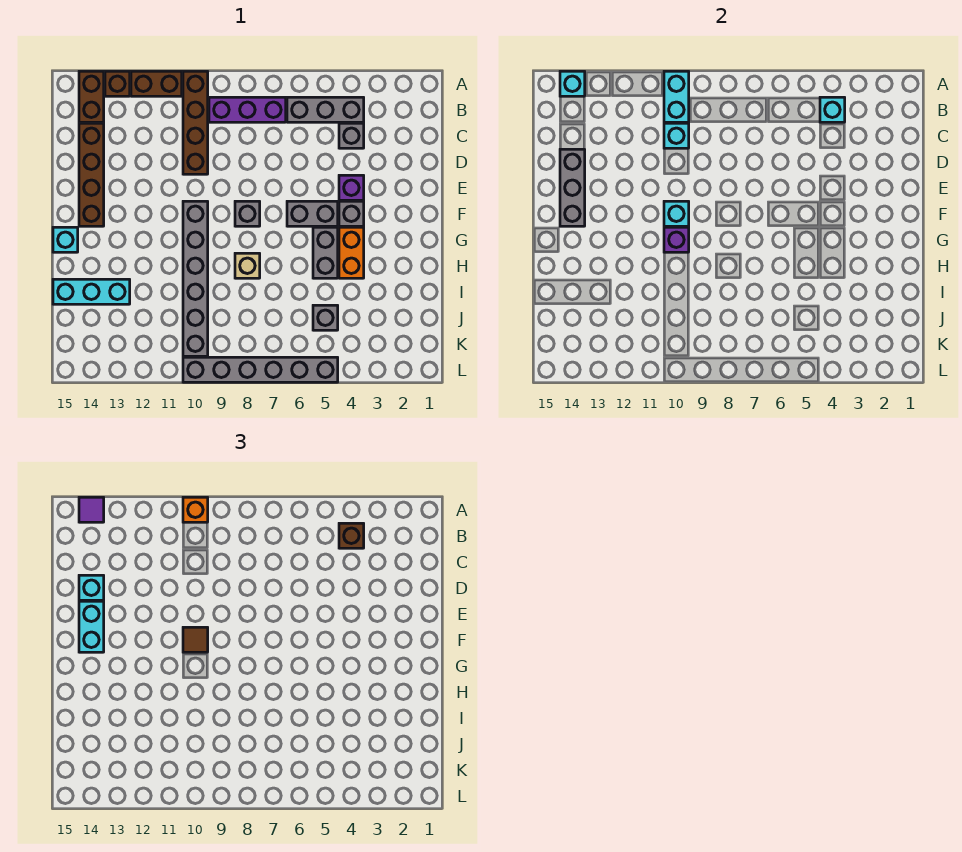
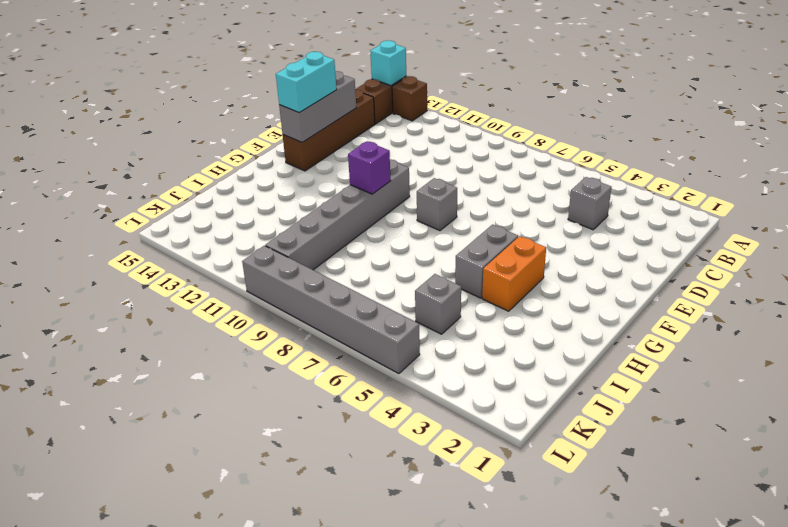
none -> brown 1x4 brick [183,71,208,174]
none -> brown 1x2 brick [131,71,182,96]
none -> grey 1x3 brick [287,97,364,122]
none -> purple 1x3 brick [209,97,286,122]

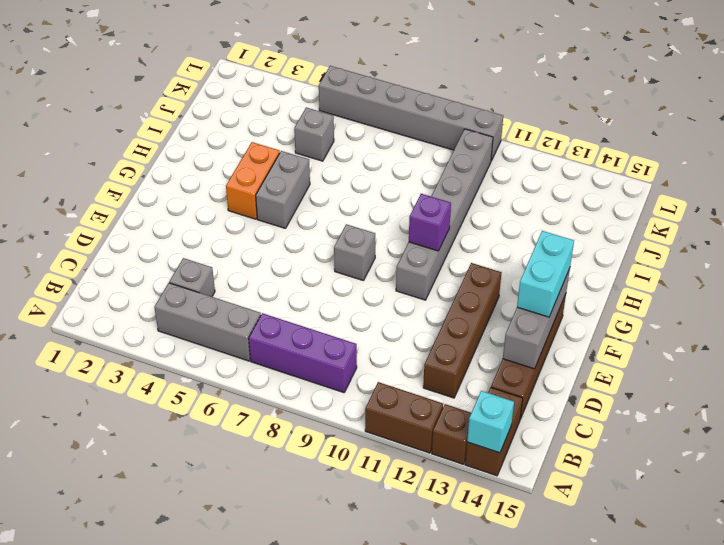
brown 1x4 brick [423,263,502,398] -> brown 1x4 brick moved to [183,71,208,174]
none -> purple 1x1 brick [339,175,364,200]
none -> grey 1x1 brick [339,201,364,226]
none -> grey 1x2 brick [287,201,338,226]
none -> cyan 1x1 brick [53,227,78,252]

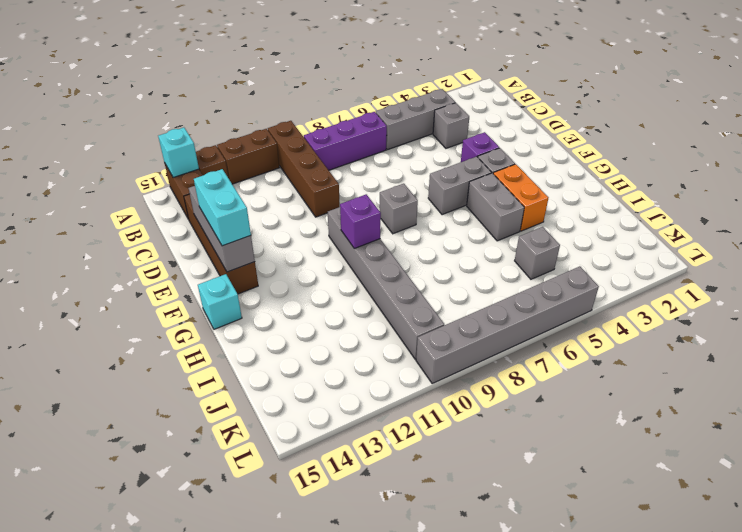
none -> tan 1x1 brick [235,253,260,278]
none -> cyan 1x3 brick [53,279,130,304]
none -> cyan 1x2 brick [664,71,689,122]
none -> cyan 1x1 brick [820,97,845,122]

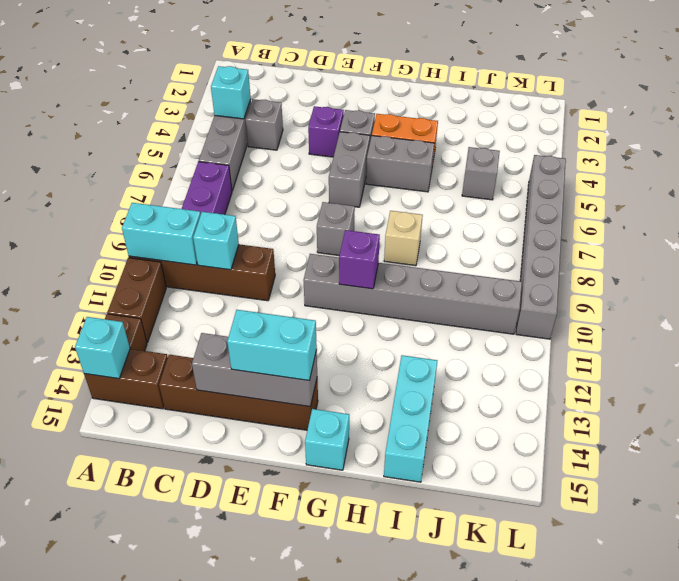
none -> cyan 1x1 brick [664,201,689,226]
none -> orange 1x1 brick [183,497,208,522]
none -> purple 1x1 tile [79,497,104,522]
none -> brown 1x1 brick [339,523,364,548]

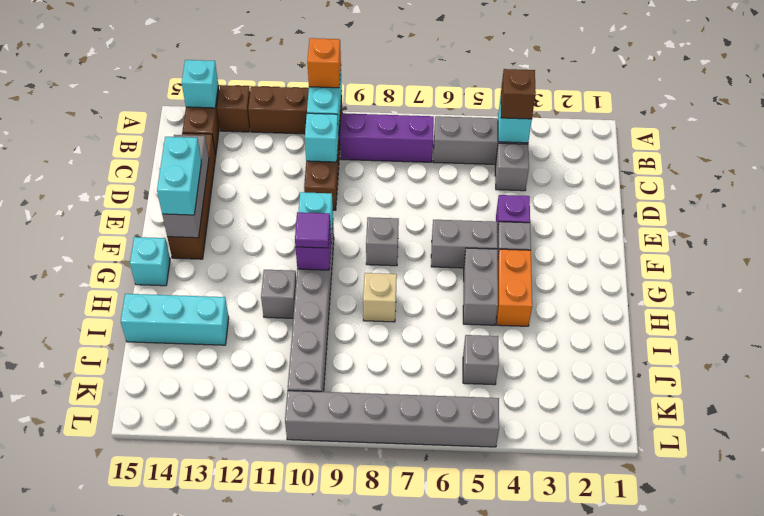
purple 1x1 tile [295,212,330,248] -> purple 1x1 tile moved to [79,497,104,522]
grey 1x1 brick [261,270,296,318] -> none
none -> cyan 1x1 brick [79,575,104,600]
none -> brown 1x1 tile [183,627,208,652]

